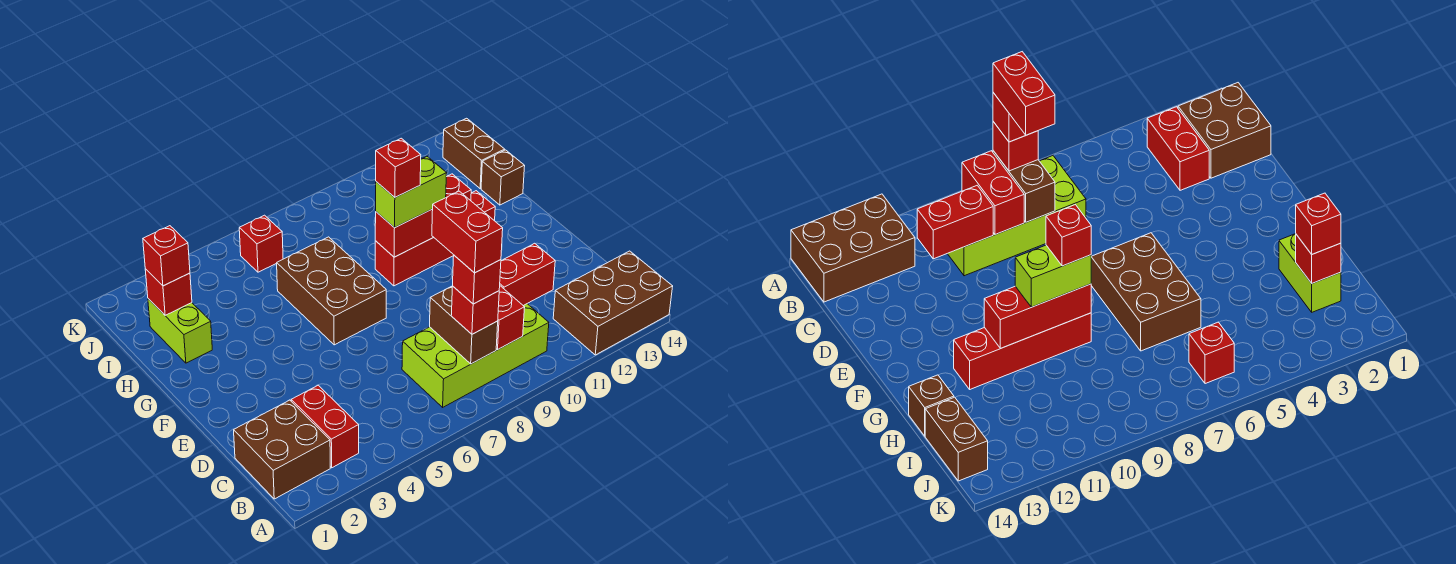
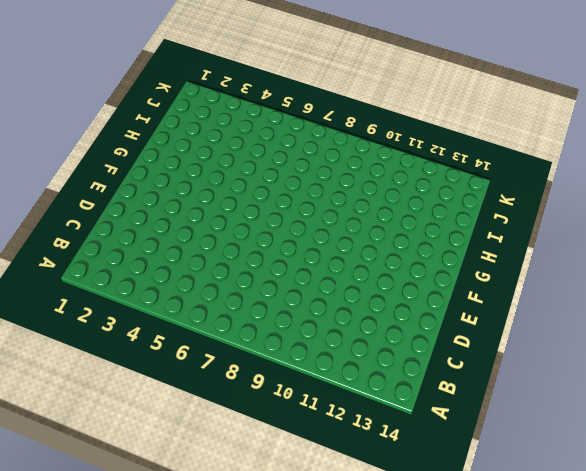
none -> brown 2x3 brick [553,251,673,355]
none -> brown 2x2 brick [234,400,330,499]
none -> red 1x2 brick [291,385,359,468]

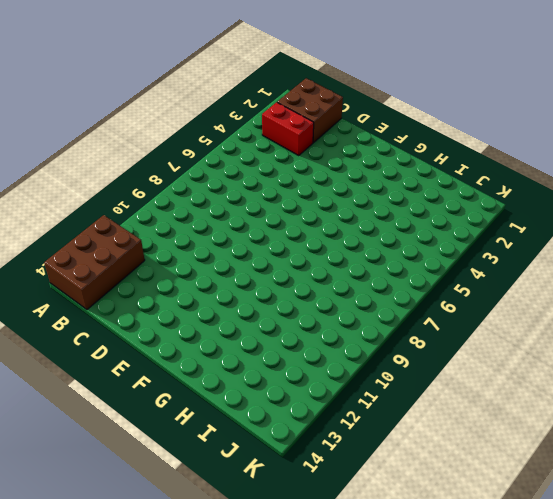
none -> lime 2x4 brick [402,304,549,407]
none -> brown 2x3 brick [277,237,386,345]
none -> red 1x4 brick [375,191,495,286]

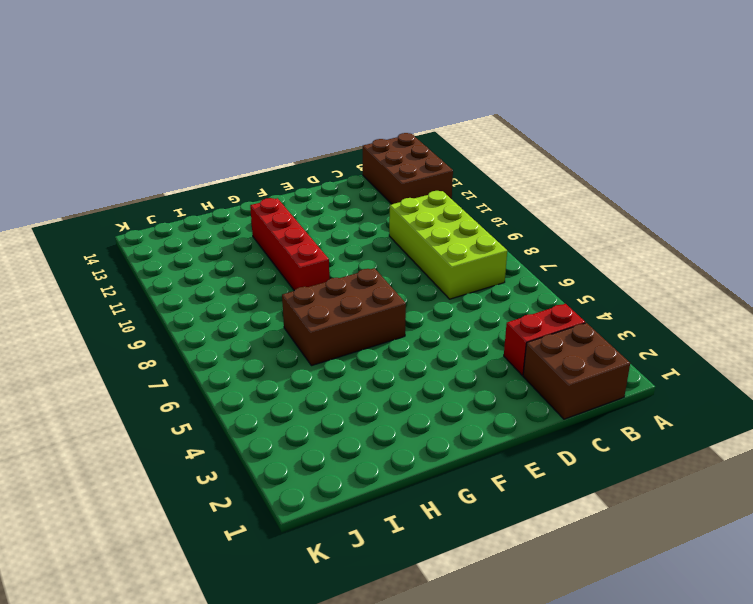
none -> lime 1x2 brick [148,299,212,363]
none -> brown 1x1 brick [481,150,525,205]
none -> brown 1x2 brick [443,118,505,189]

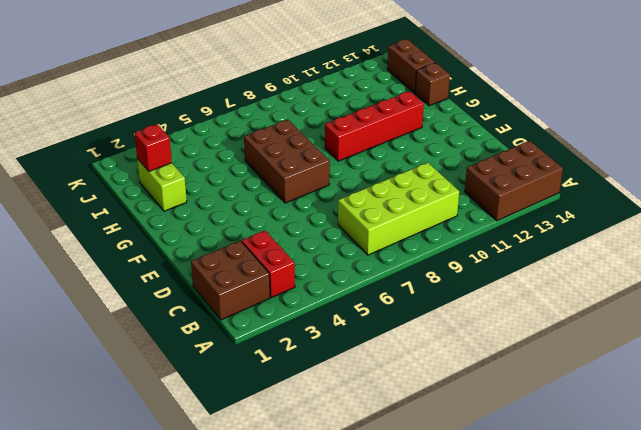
none -> red 1x1 brick [239,215,283,272]
none -> brown 1x2 brick [430,286,498,364]
none -> red 1x2 brick [496,286,525,349]

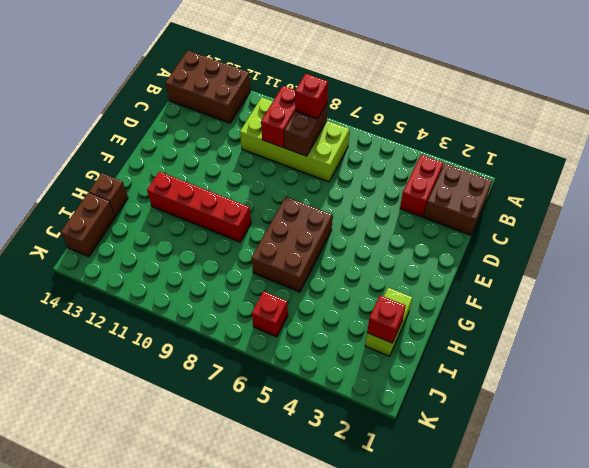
none -> red 1x2 brick [500,243,555,306]
none -> red 1x3 brick [375,174,471,257]
none -> lime 1x2 brick [376,157,447,228]

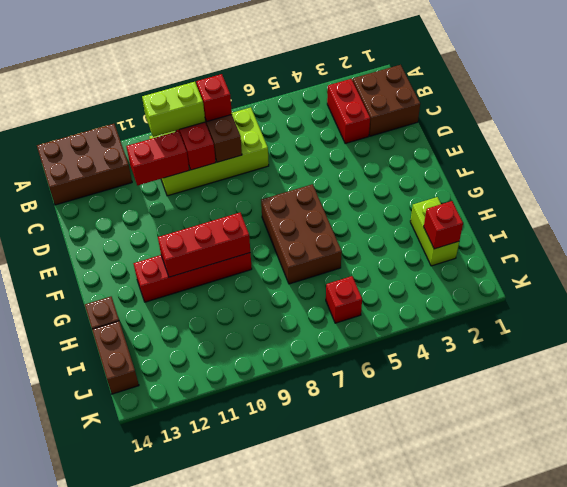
lime 1x2 brick [142,82,205,137] -> lime 1x2 brick moved to [376,157,447,228]
none -> red 1x1 brick [143,226,190,286]
none -> red 1x1 brick [453,255,501,304]
none -> red 1x1 brick [376,138,421,197]

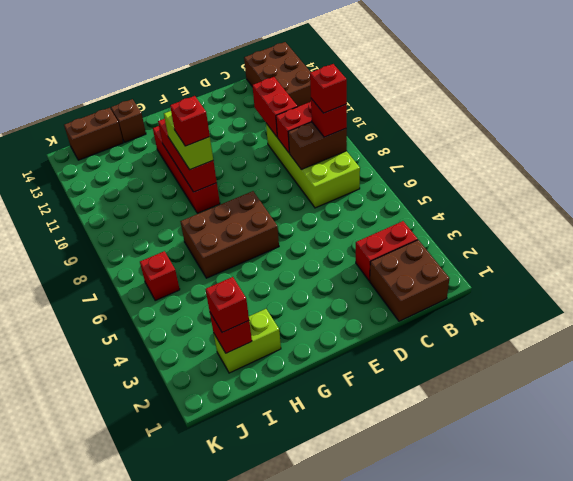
none -> red 1x2 brick [432,191,503,273]

